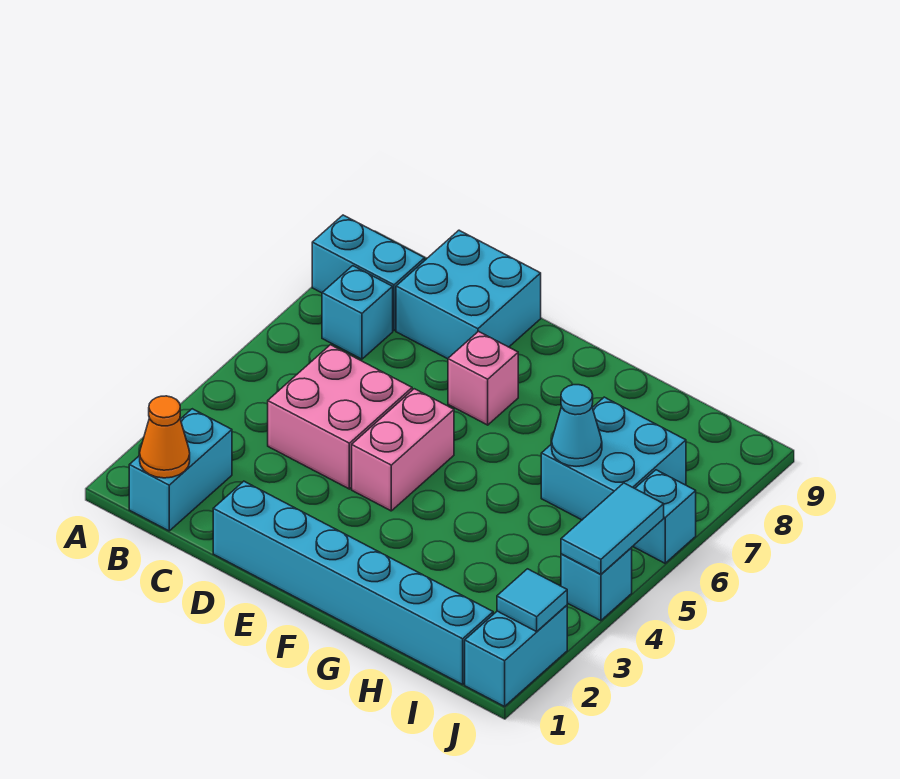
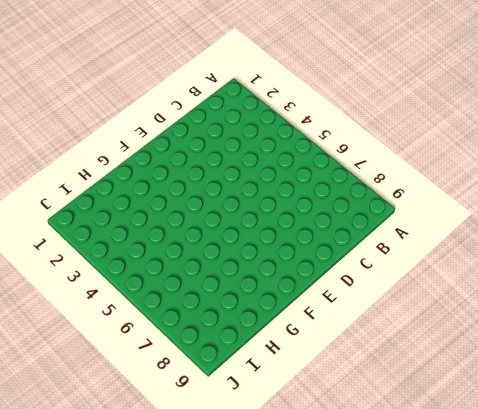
none -> cyan 1x2 brick [312,215,425,331]
none -> cyan 1x2 brick [129,409,232,531]
none -> cyan 1x1 brick [322,266,393,359]

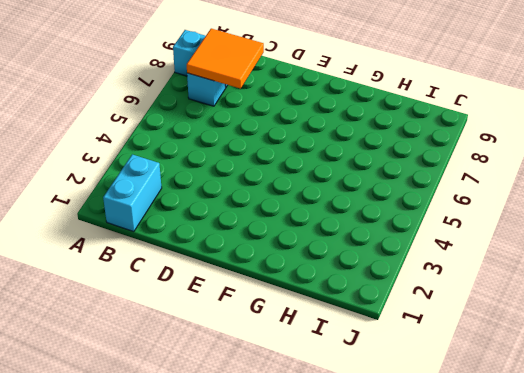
orange 2x2 tile [187,29,264,88] -> none
none -> pink 2x2 brick [268,345,412,489]
none -> cyan 2x2 brick [396,230,541,359]
none -> cyan 1x6 brick [213,481,493,685]

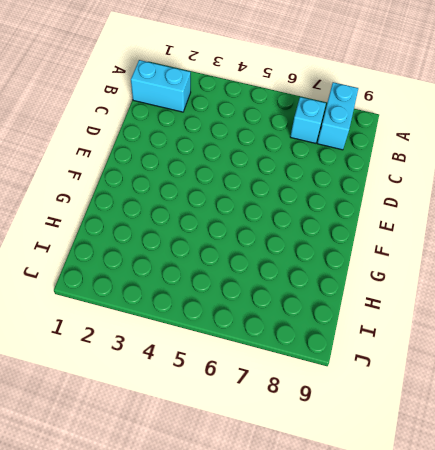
none -> pink 2x2 brick [268,345,412,489]
none -> cyan 2x2 brick [396,230,541,359]
none -> cyan 1x6 brick [213,481,493,685]

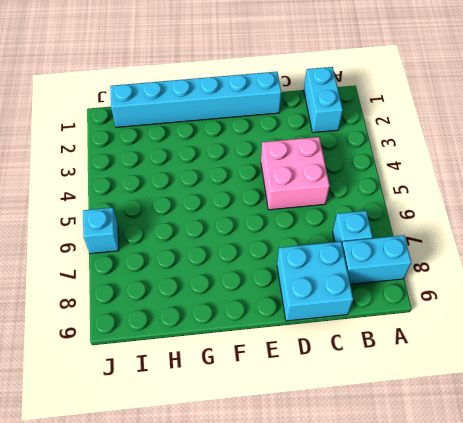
none -> pink 1x2 brick [352,389,454,511]
none -> pink 1x1 brick [448,331,518,425]
none -> cyan 2x2 brick [541,397,686,520]

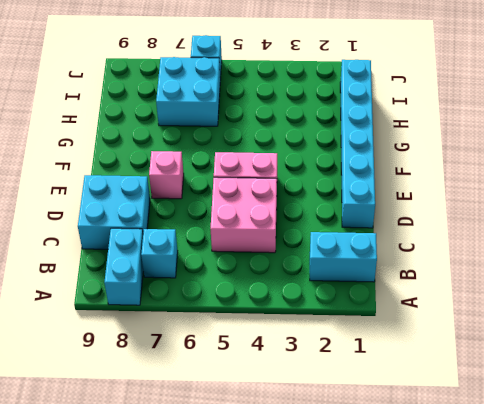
none -> cyan 1x2 brick [465,605,567,706]
none -> cyan 1x1 brick [561,548,632,621]
none -> orange 1x1 cone [140,396,190,478]

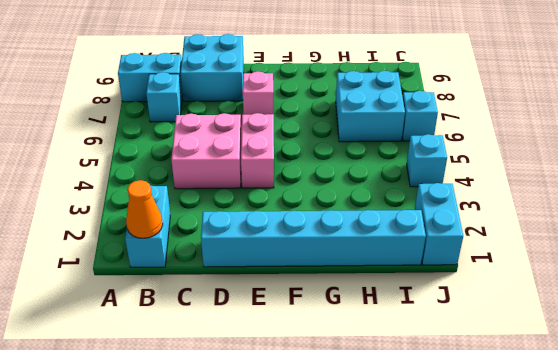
none -> cyan 1x1 cone [552,385,602,466]
none -> cyan 1x1 tile [497,569,567,632]
none -> cyan 1x2 tile [561,483,664,574]

